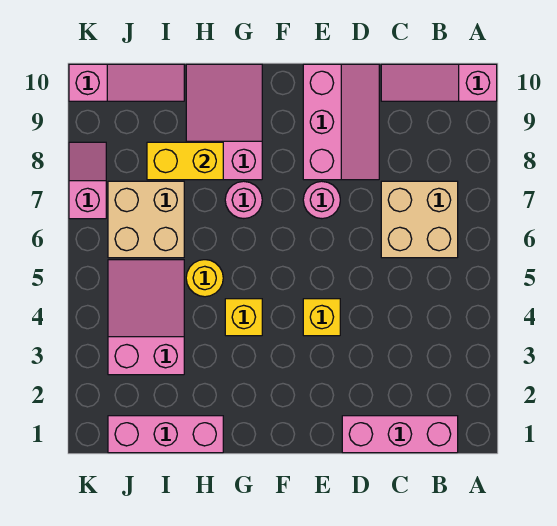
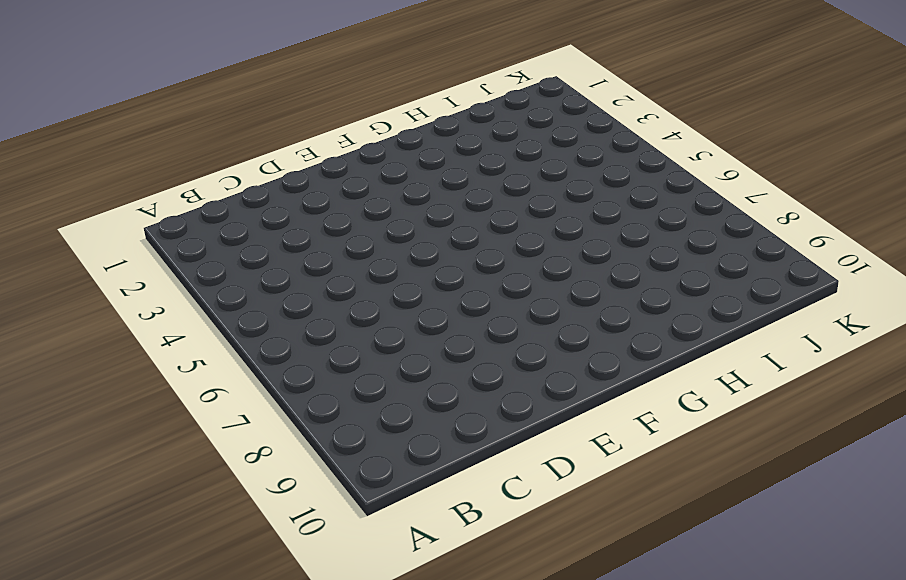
none -> pink 1x3 slope [381,64,497,101]
none -> pink 1x3 brick [342,416,458,453]
none -> tan 2x2 brick [381,181,458,258]

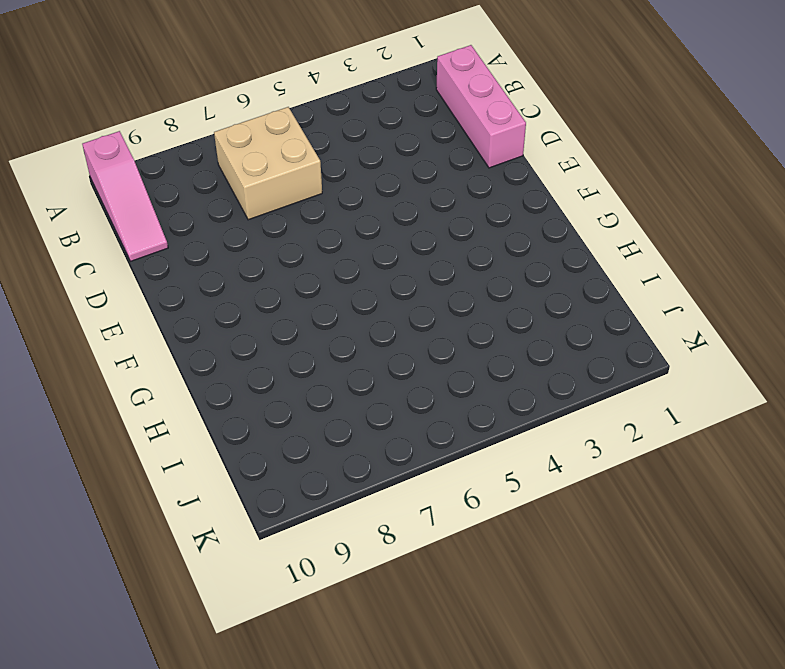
none -> pink 2x3 slope [303,64,379,180]
none -> yellow 1x1 brick [303,299,340,336]
none -> pink 1x1 round brick [303,181,340,219]

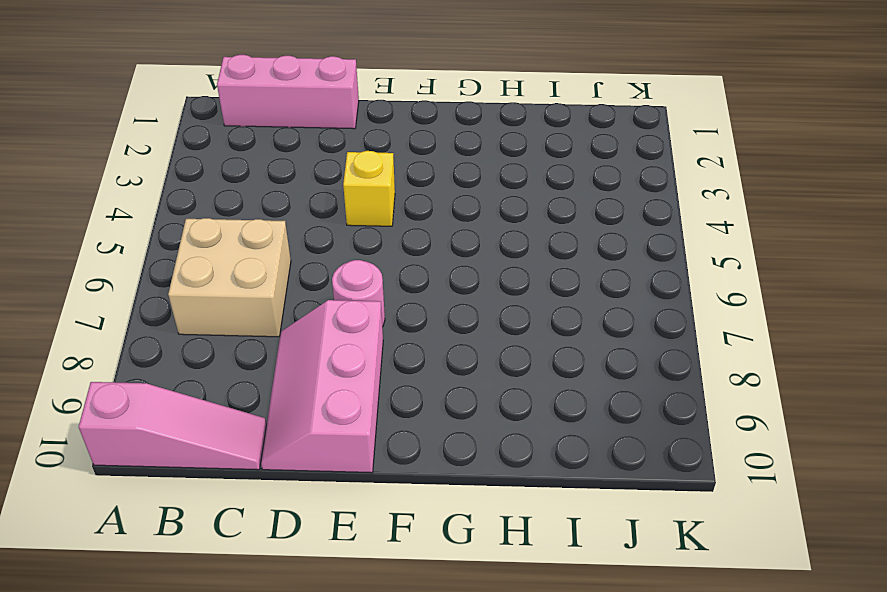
none -> yellow 1x1 brick [225,299,262,336]
none -> pink 1x1 round brick [225,181,262,219]
none -> pink 2x3 slope [186,64,262,180]

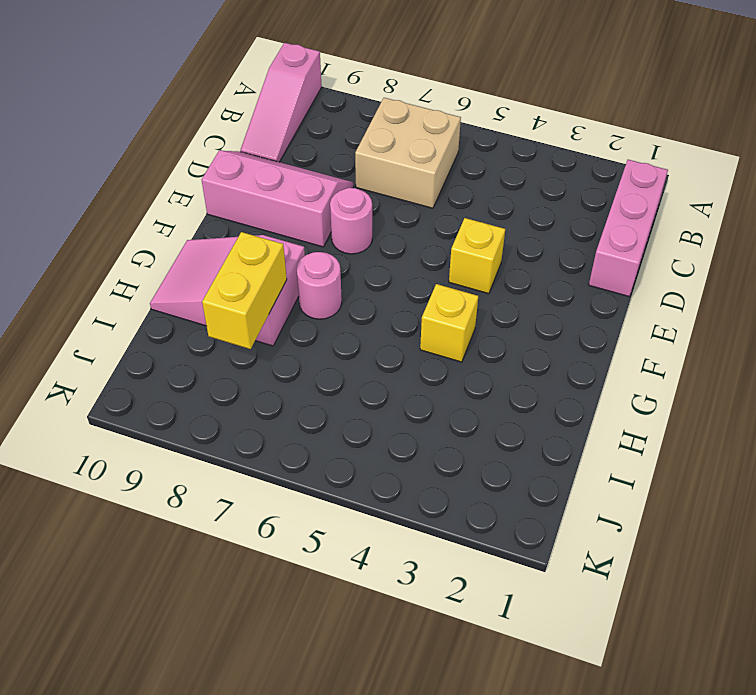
none -> pink 1x3 brick [108,416,223,453]
none -> yellow 1x1 round brick [186,260,223,297]
none -> pink 2x3 slope [108,260,184,375]

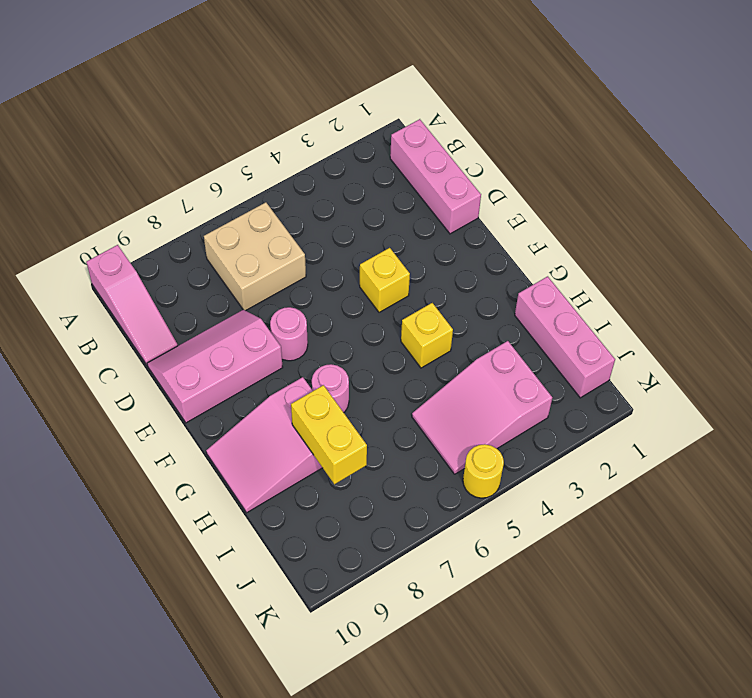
yellow 1x1 round brick [463,444,504,498] -> yellow 1x1 round brick moved to [186,260,223,297]
none -> tan 2x2 brick [108,181,184,258]
none -> pink 1x3 slope [69,64,184,101]
none -> pink 1x2 slope [69,142,106,219]

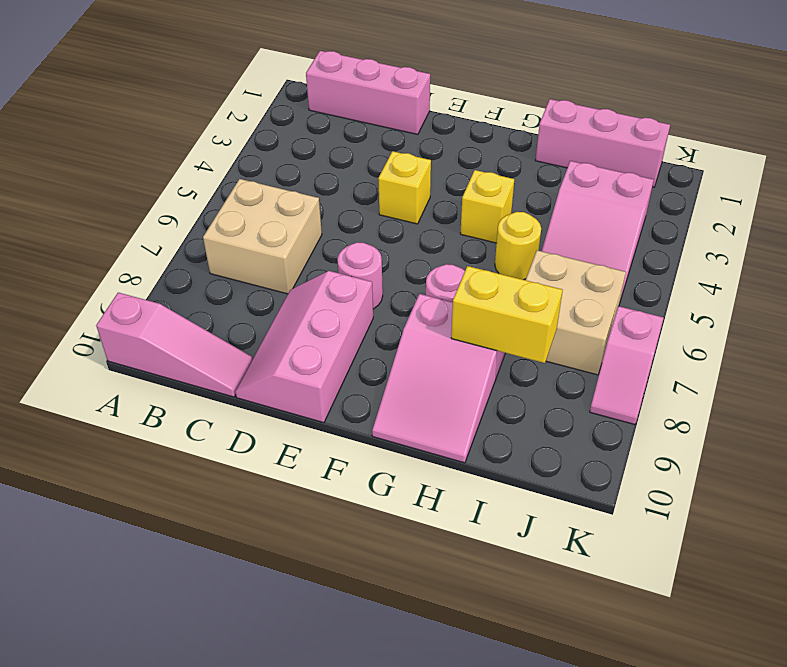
none -> pink 1x3 slope [69,64,184,101]

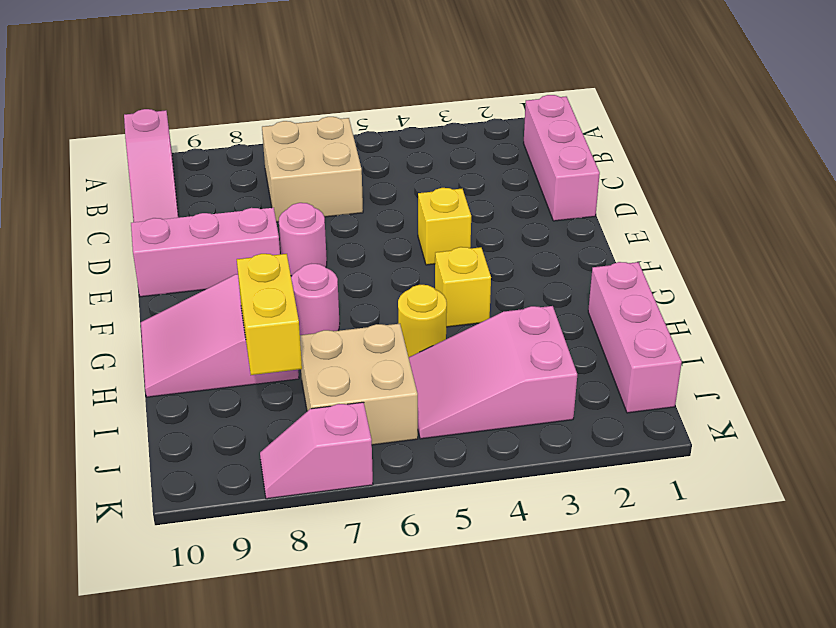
none -> pink 1x3 slope [69,64,184,101]

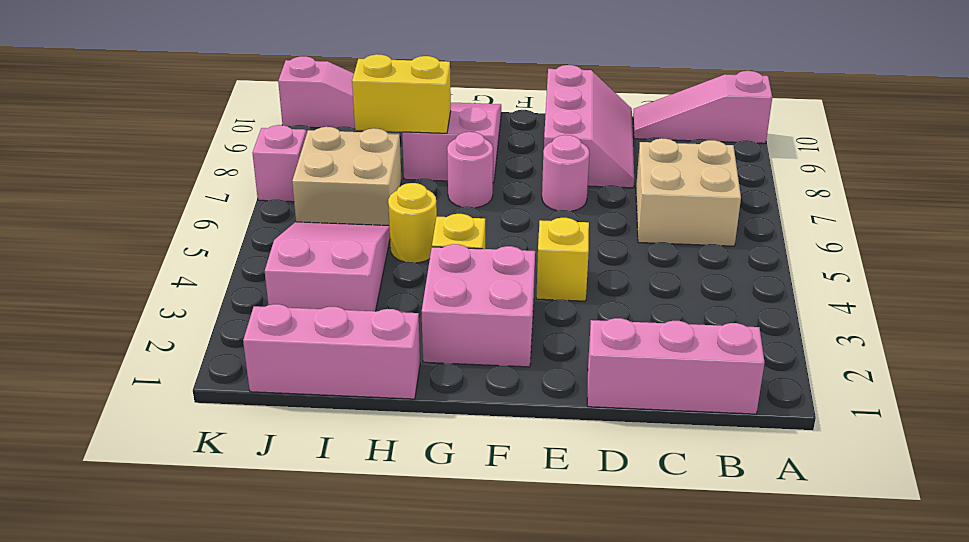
pink 2x2 brick [422,244,535,367] -> none

